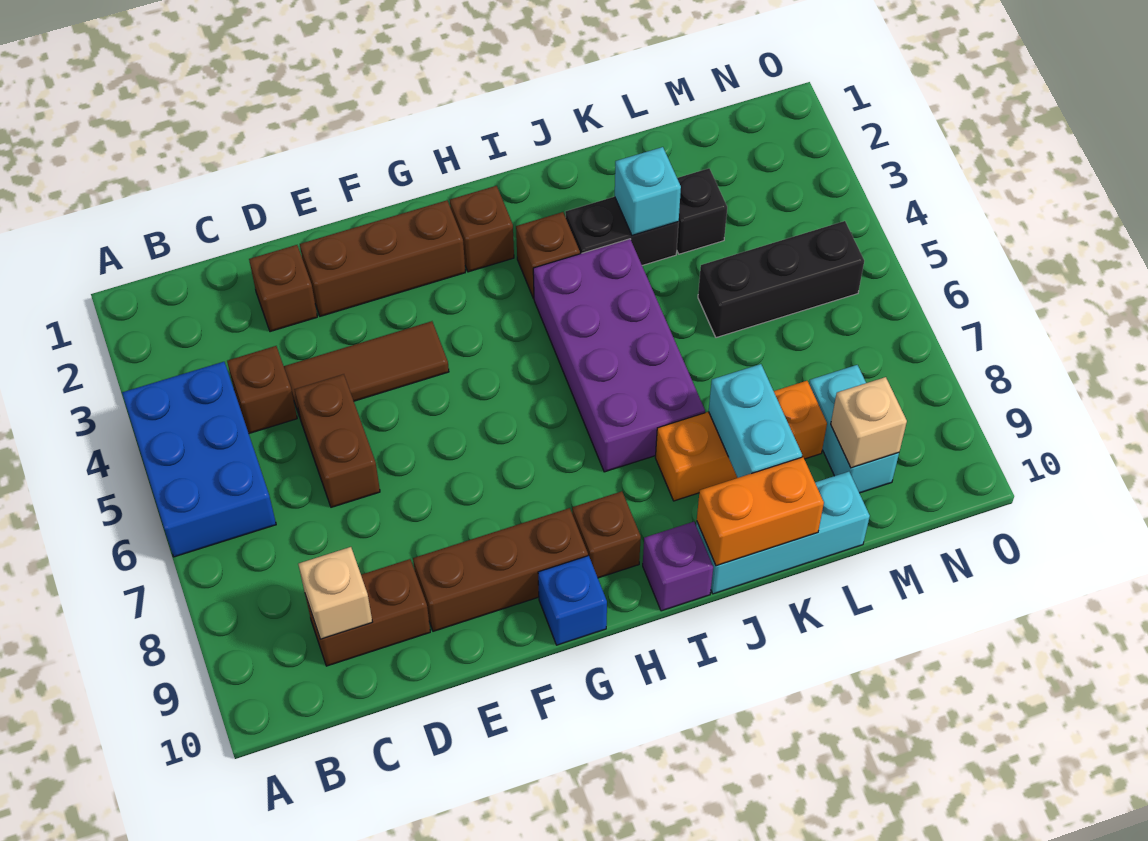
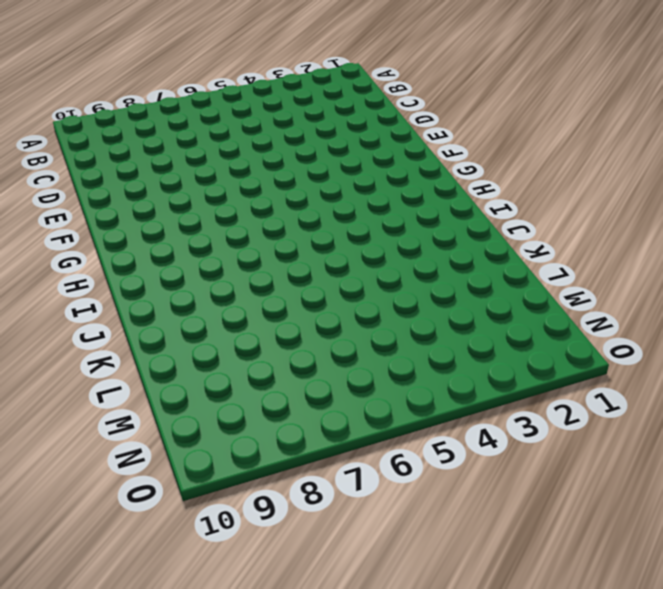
none -> blue 2x3 brick [122,362,276,557]
none -> brown 1x1 brick [227,346,297,433]
none -> brown 1x2 brick [305,559,430,666]

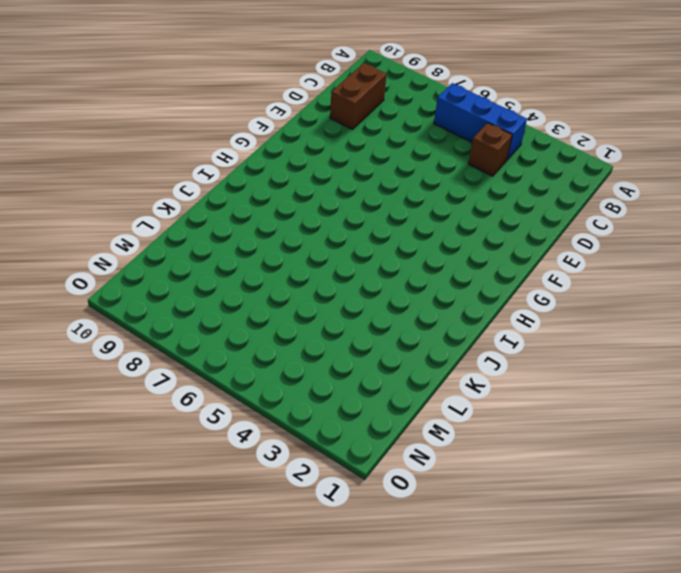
blue 1x3 brick [434,83,527,160] -> blue 2x3 brick [122,362,276,557]
none -> brown 1x1 brick [249,245,317,332]
none -> brown 1x3 tile [284,321,449,417]
none -> brown 1x2 brick [294,374,380,507]

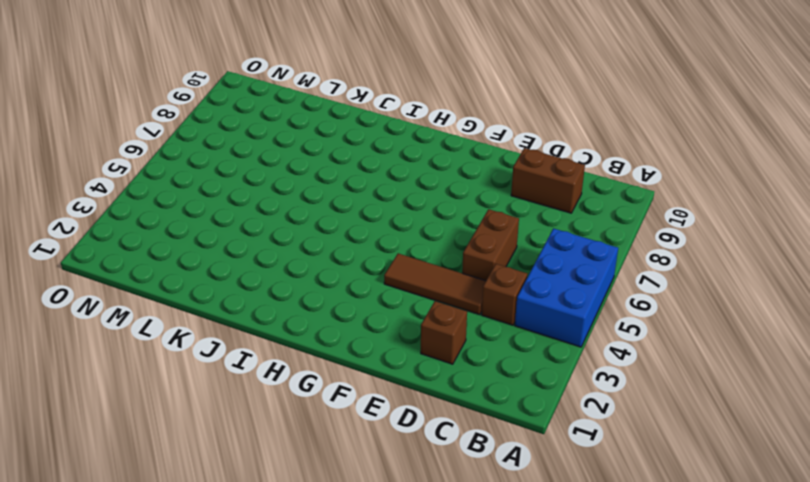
none -> brown 1x3 brick [300,200,465,316]
none -> brown 1x3 brick [413,508,588,631]
none -> blue 1x1 brick [538,556,607,645]

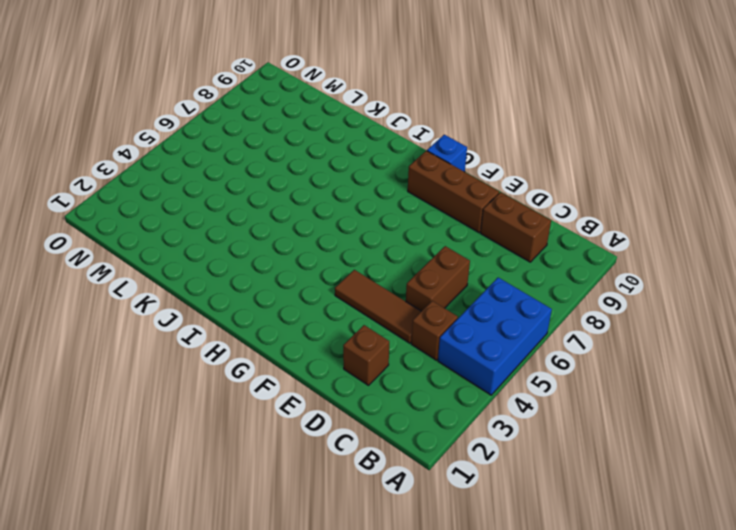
none -> brown 1x3 brick [300,200,465,316]
none -> brown 1x1 brick [450,186,514,272]
none -> brown 1x1 brick [572,491,641,578]

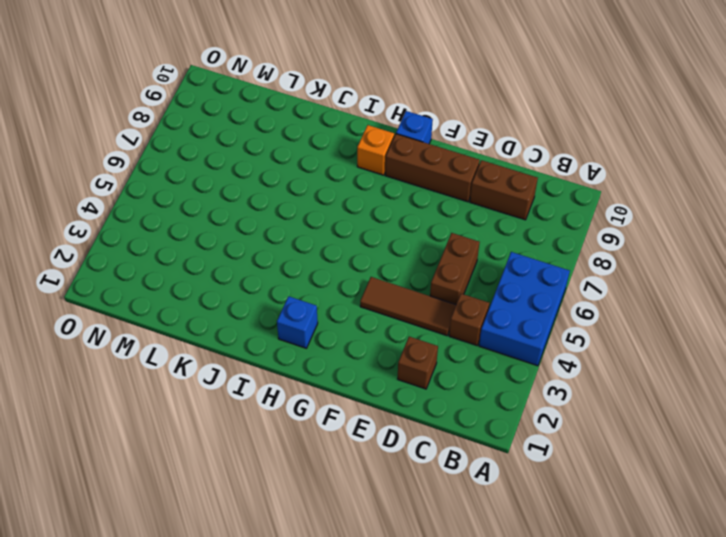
blue 1x1 brick [277,296,318,348] -> brown 1x1 brick [450,186,514,272]
orange 1x1 brick [357,125,394,175] -> brown 1x1 brick [572,491,641,578]
none -> brown 1x3 brick [300,200,465,316]
none -> brown 1x1 brick [516,212,580,299]
none -> purple 2x4 brick [533,239,705,472]

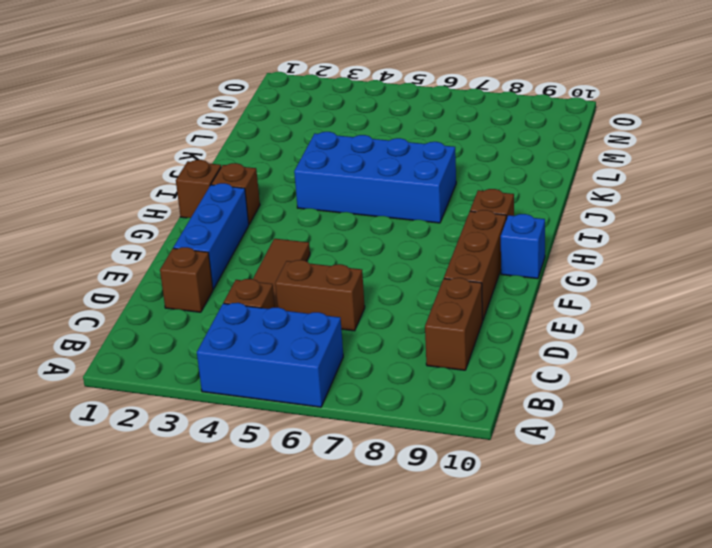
blue 1x3 brick [173,183,249,289] -> brown 1x3 brick [300,200,465,316]
brown 1x1 brick [176,160,221,218] -> brown 1x1 brick moved to [516,212,580,299]
blue 2x4 brick [294,132,456,223] -> purple 2x4 brick [533,239,705,472]
none -> purple 1x1 brick [643,522,713,611]
none -> black 1x2 brick [565,197,679,265]
none -> orange 1x3 brick [655,381,827,501]

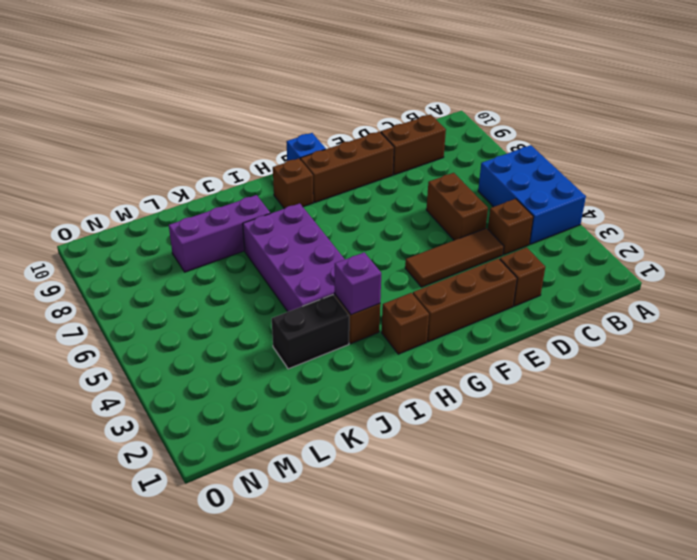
purple 1x1 brick [335,252,381,315] -> purple 1x1 brick moved to [643,522,713,611]
purple 1x3 brick [169,195,270,272] -> orange 1x3 brick [655,381,827,501]
none -> cyan 1x3 brick [696,472,870,594]
none -> black 1x1 brick [677,168,727,254]
none -> black 1x3 brick [698,221,864,338]

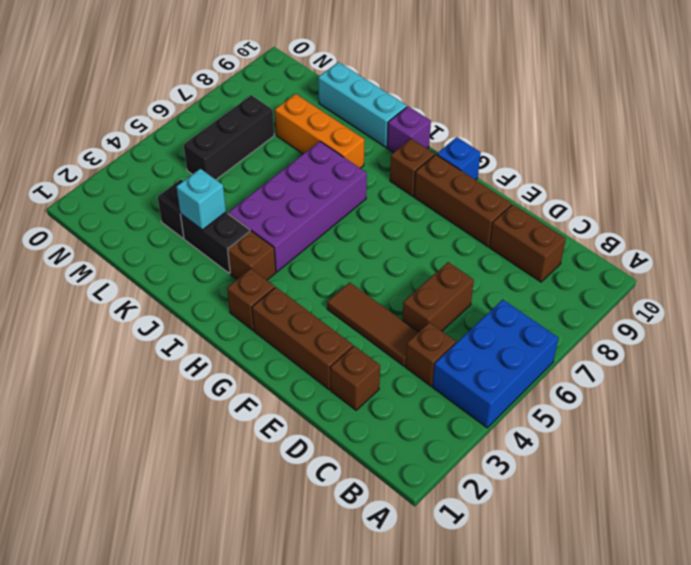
black 1x3 brick [184,95,274,179] -> black 1x3 brick turned to [698,221,864,338]
none -> cyan 1x2 brick [809,365,899,493]
none -> tan 1x1 brick [298,547,372,639]
none -> orange 1x2 brick [697,457,824,566]

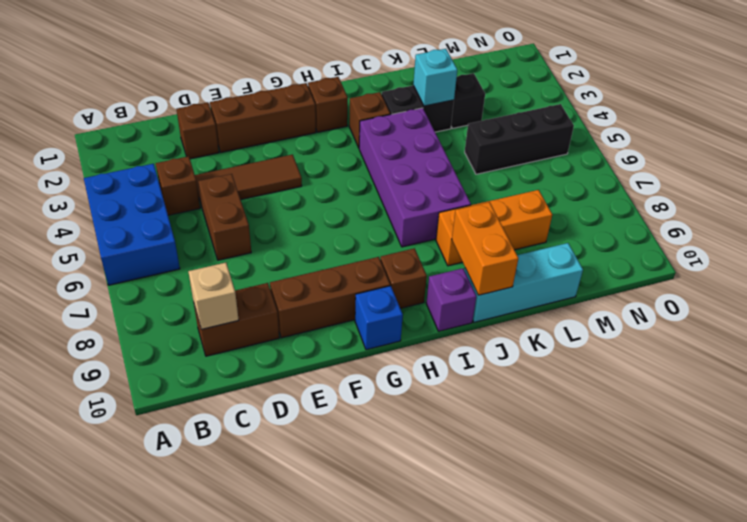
orange 1x2 brick [452,202,518,295] -> orange 1x2 brick turned to [697,457,824,566]
none -> cyan 1x2 brick [809,365,899,493]
none -> cyan 1x2 brick [709,364,802,478]
none -> tan 1x1 brick [831,377,907,468]

